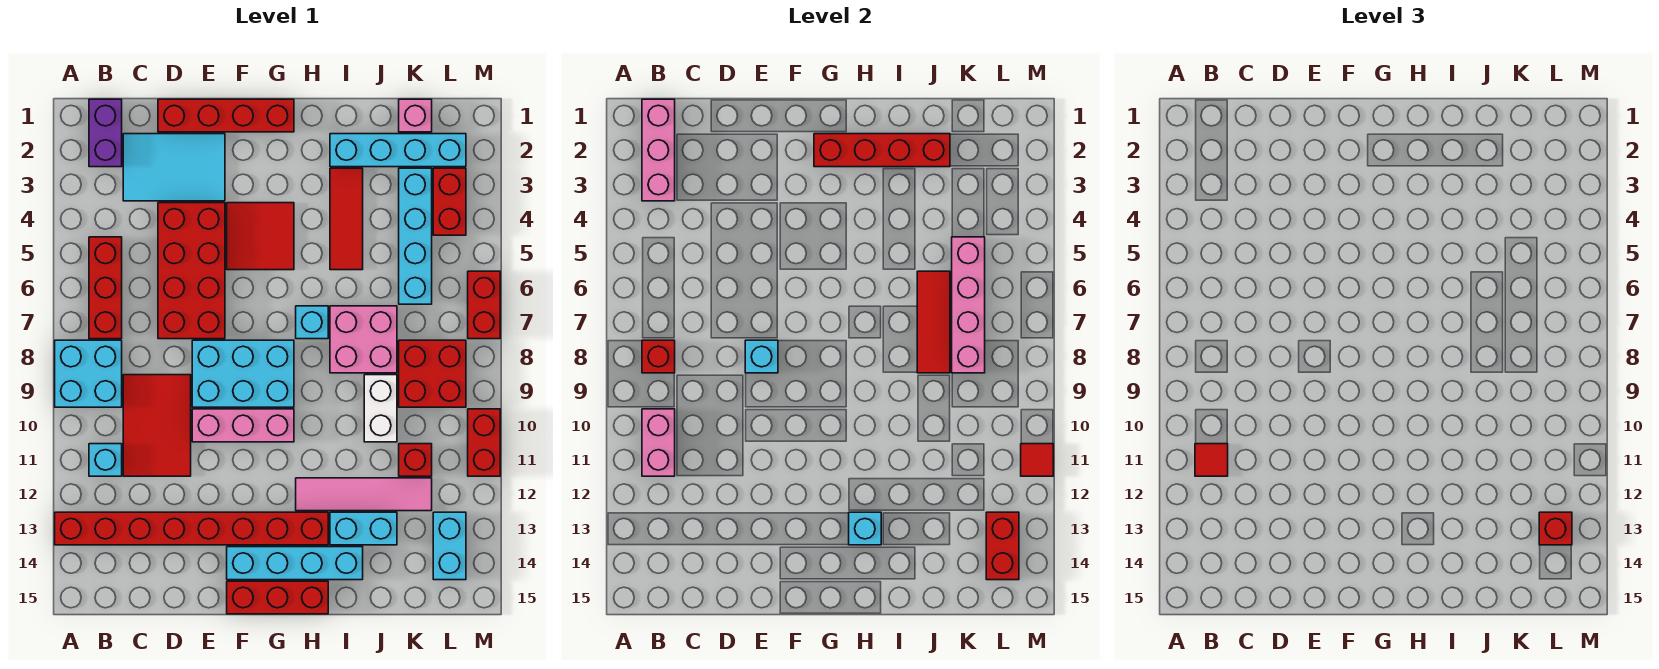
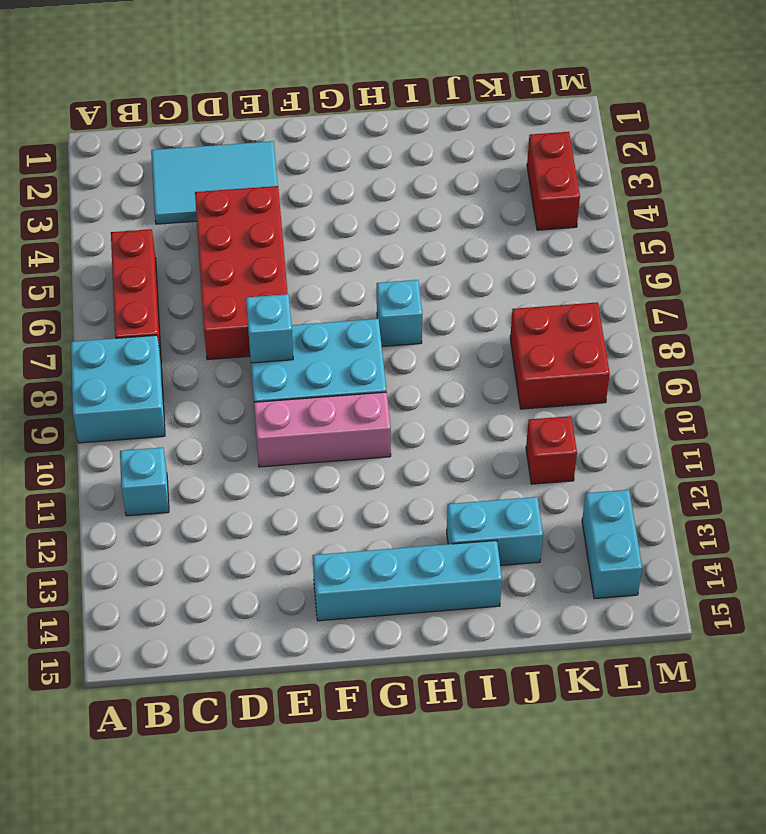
none -> red 1x8 brick [55,512,328,545]
none -> purple 1x2 brick [89,99,122,167]
none -> red 2x3 tile [123,375,191,476]
none -> red 1x4 brick [158,99,294,132]

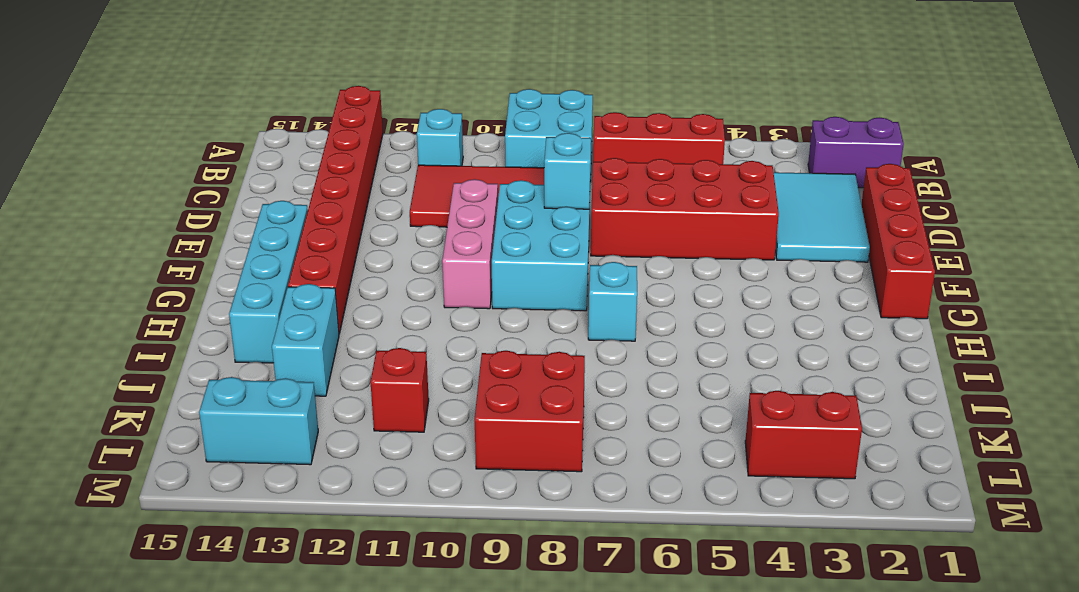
none -> red 2x2 tile [227,203,294,270]
none -> red 1x3 brick [227,581,328,614]
none -> pink 1x4 tile [296,478,432,511]
none -> cyan 1x4 brick [330,134,466,167]

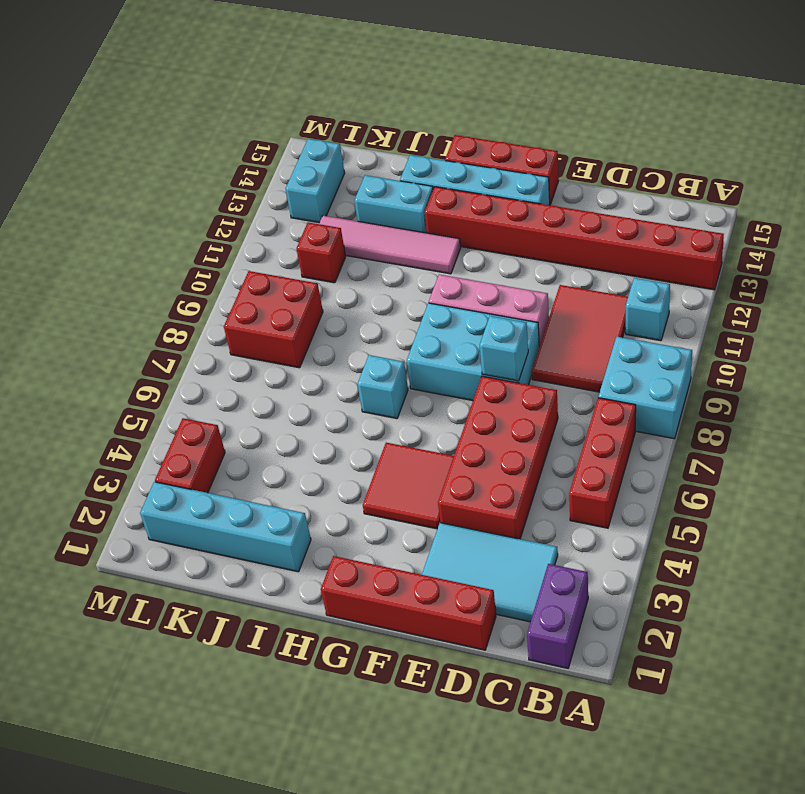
none -> red 1x3 tile [330,168,363,270]
none -> pink 2x2 brick [330,306,397,373]
none -> white 1x2 brick [364,375,397,442]
none -> pink 1x1 brick [399,99,432,132]

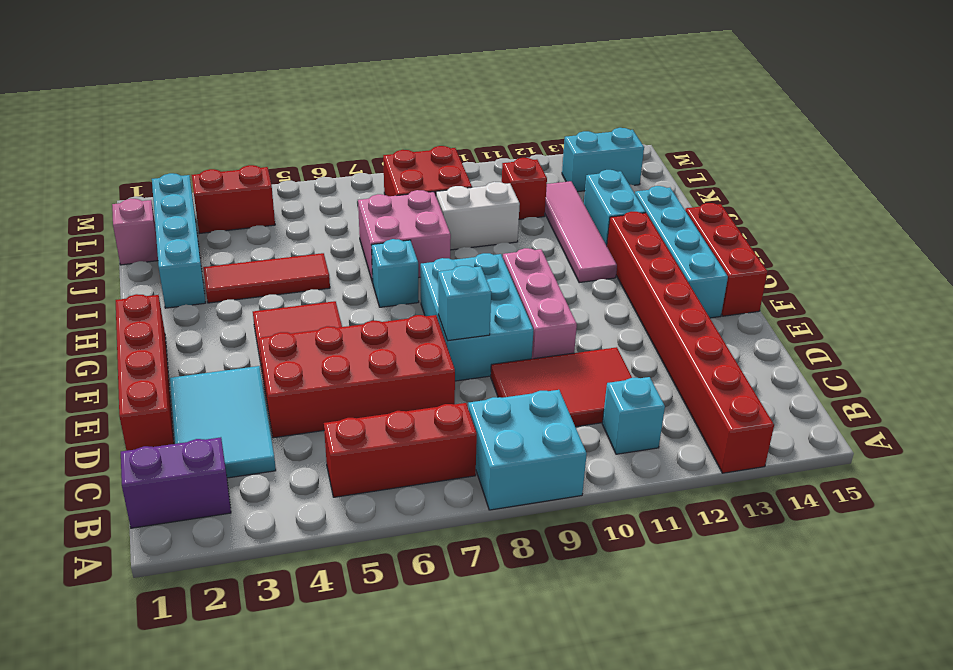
none -> cyan 1x4 brick [399,168,432,304]
none -> red 1x2 brick [468,271,500,339]
none -> red 1x2 brick [468,409,500,476]
none -> pink 1x3 brick [642,99,675,201]

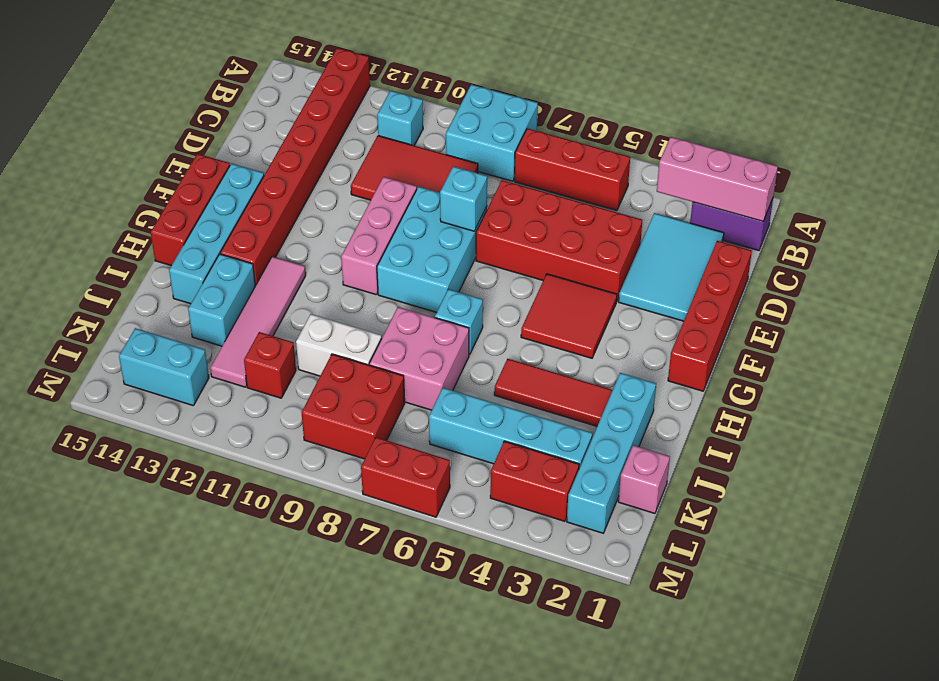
none -> red 1x2 brick [468,409,500,476]
none -> red 1x1 brick [642,340,675,373]
none -> pink 1x2 brick [642,409,675,476]
none -> red 1x4 brick [814,134,950,167]

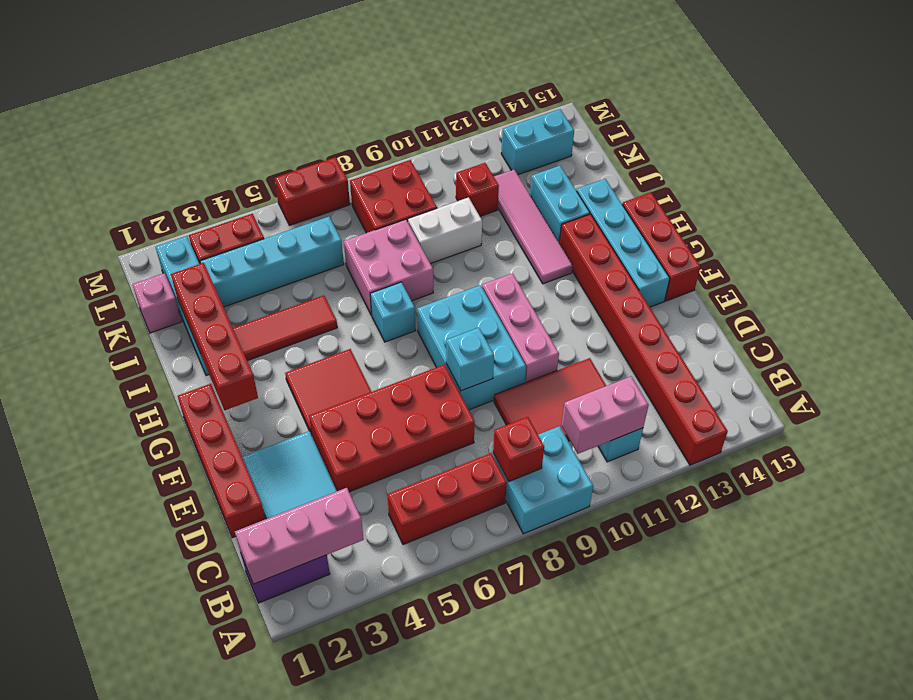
none -> red 1x2 brick [468,409,500,476]
none -> cyan 1x1 brick [849,512,881,545]
none -> red 1x3 tile [917,271,950,373]
none -> pink 1x4 brick [952,237,985,373]

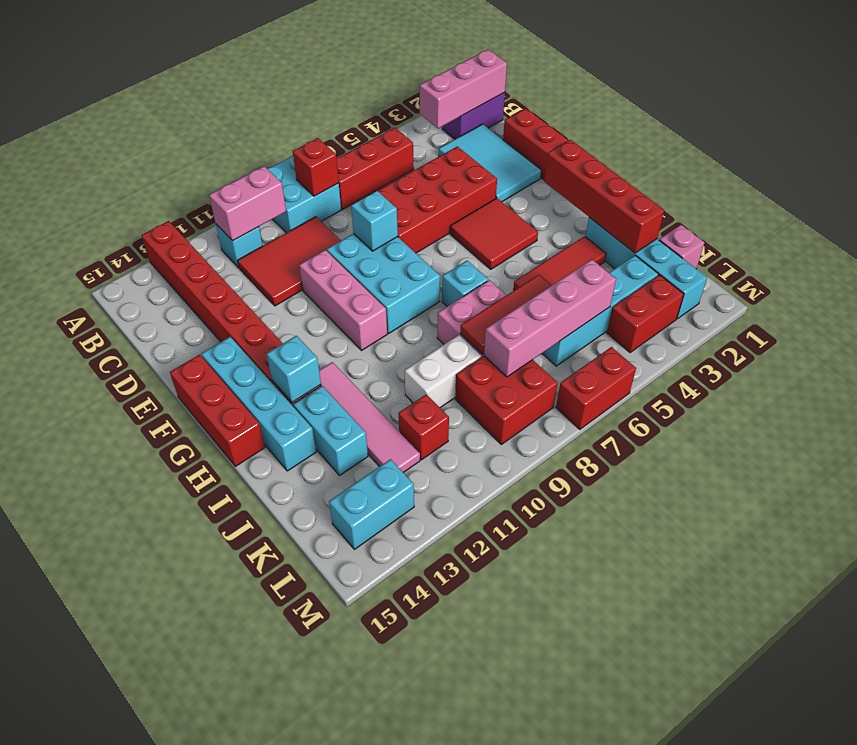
none -> red 1x2 brick [468,409,500,476]
none -> red 1x2 brick [986,512,1019,580]
none -> red 1x1 tile [1021,444,1053,476]
none -> red 1x1 tile [1195,444,1228,476]

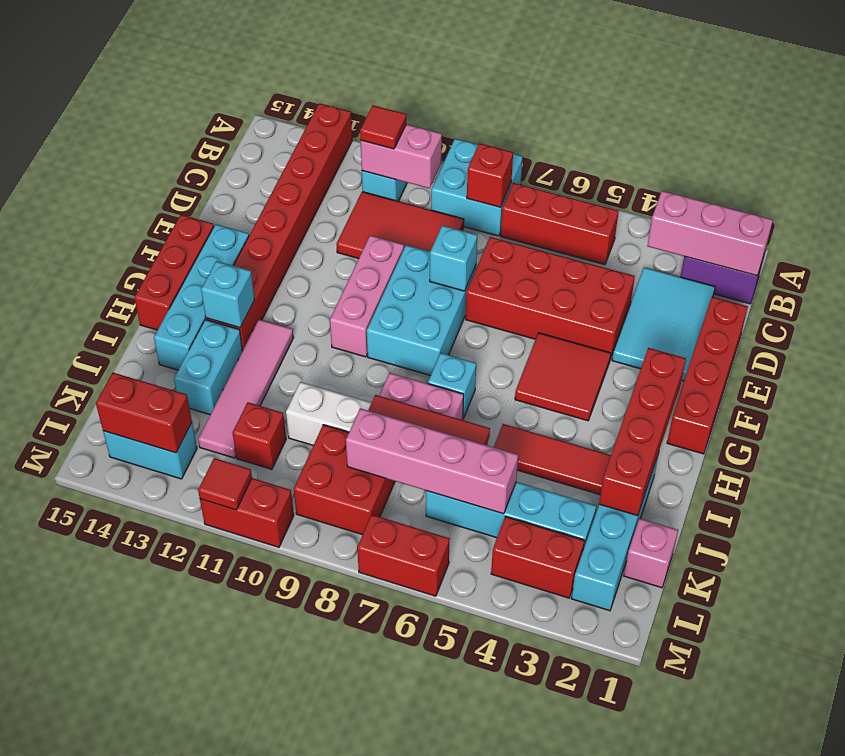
none -> red 1x1 brick [1539,512,1572,545]

